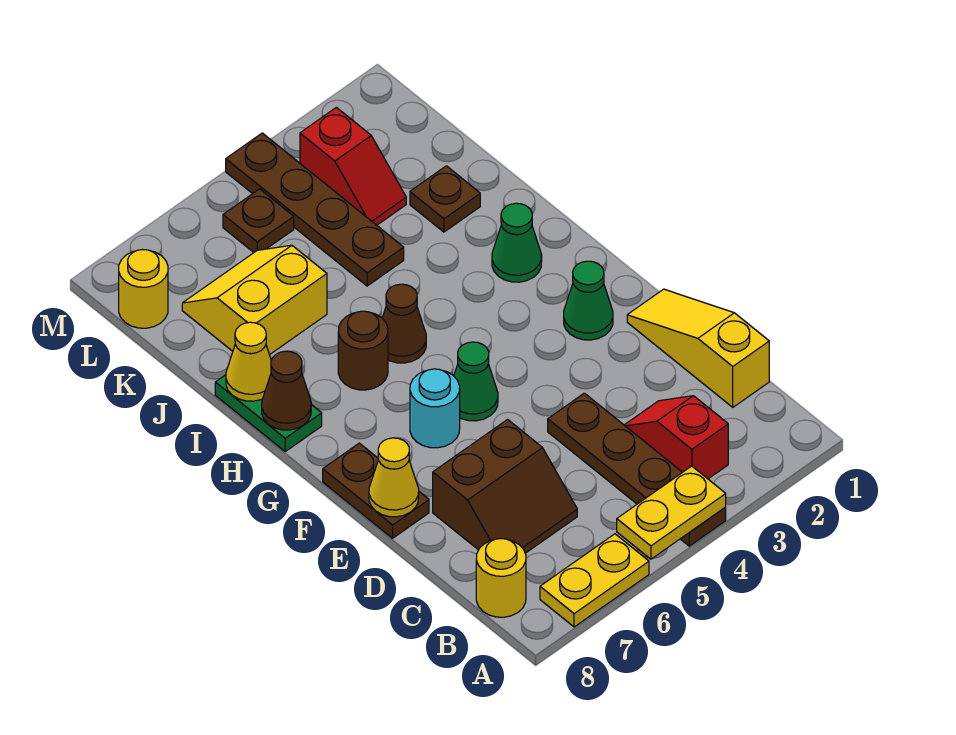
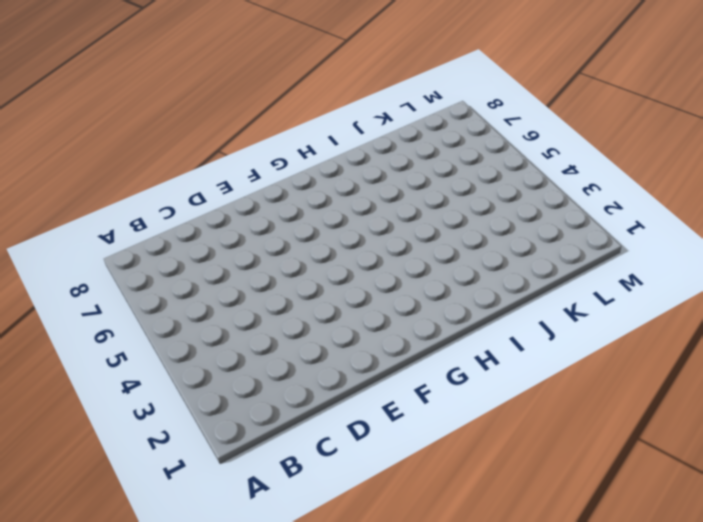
none -> brown 1x4 plate [548,393,726,546]
none -> yellow 1x2 plate [540,534,649,627]
none -> red 1x2 slope [625,396,728,479]

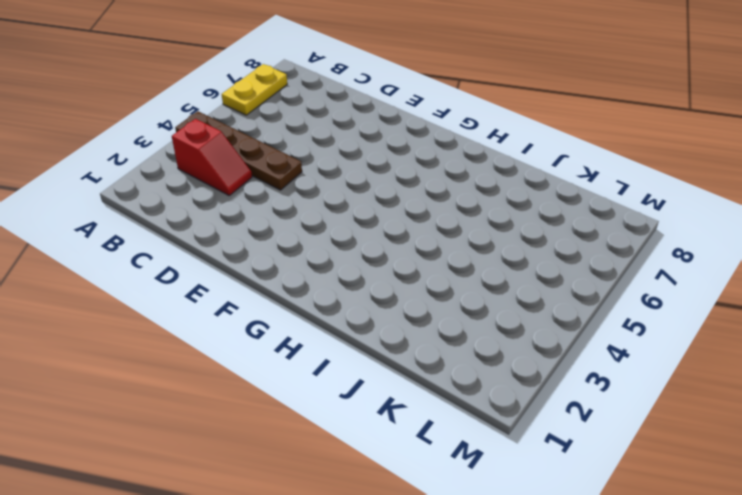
none -> yellow 1x1 round brick [476,539,526,617]
none -> yellow 1x3 slope [627,289,769,407]
none -> brown 2x2 slope [433,420,577,553]

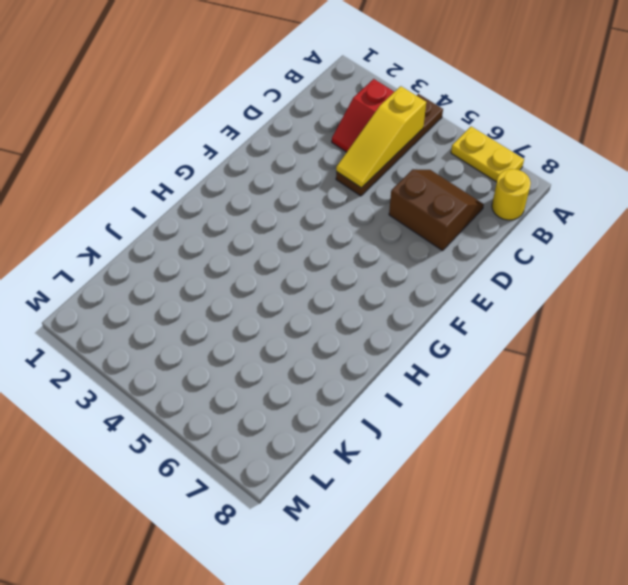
yellow 1x3 slope [336,86,426,188] -> yellow 1x3 slope moved to [627,289,769,407]
none -> brown 1x2 plate [323,443,429,538]
none -> green 1x1 cone [564,261,613,340]
none -> green 1x1 cone [454,342,498,421]

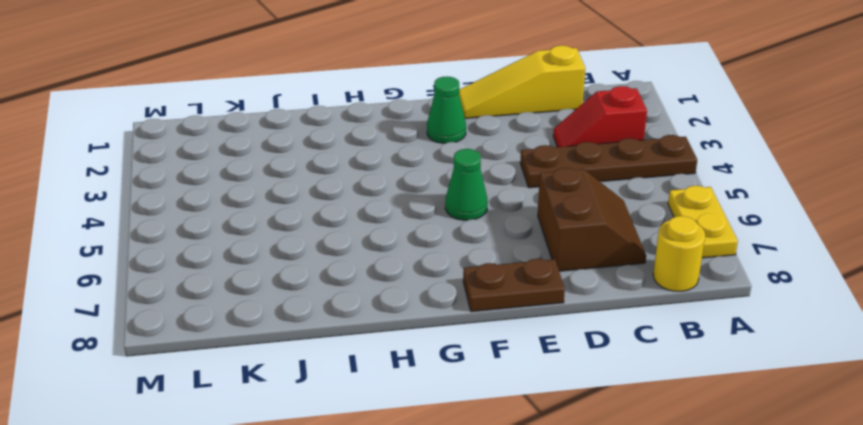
none -> cyan 1x1 round brick [410,369,460,448]
none -> green 1x1 cone [492,203,542,282]
none -> brown 1x1 cone [382,284,426,363]

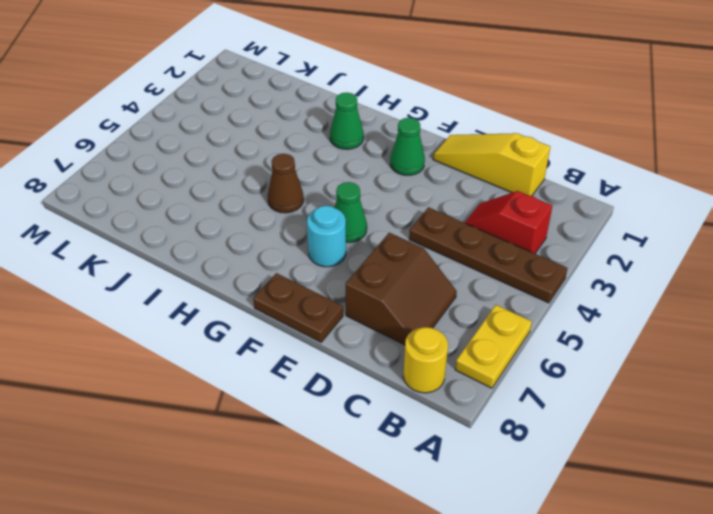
none -> brown 1x1 round brick [338,311,388,390]
none -> green 1x2 plate [215,375,322,451]
none -> brown 1x1 plate [410,166,480,232]

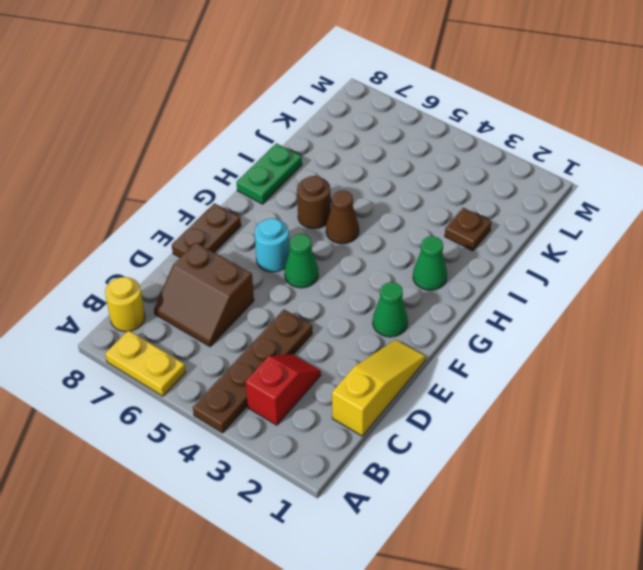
none -> brown 1x4 plate [226,133,404,286]
none -> yellow 2x2 slope [182,245,327,355]
none -> red 1x2 slope [300,107,406,225]

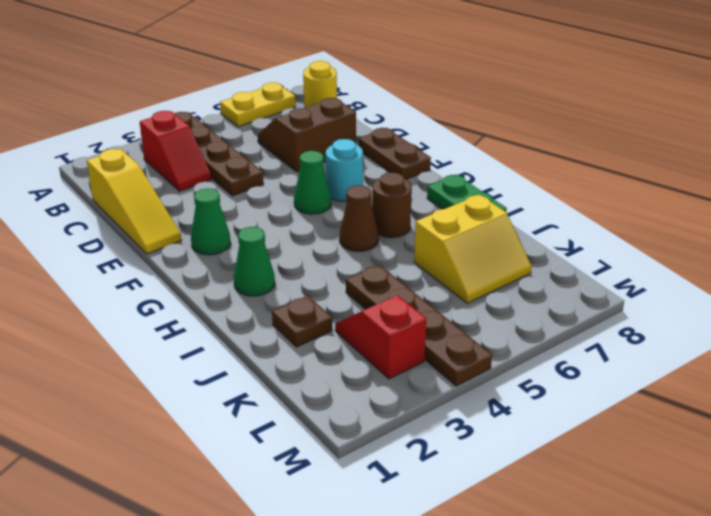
none -> brown 1x1 plate [223,189,294,252]
none -> yellow 1x1 round brick [119,250,168,328]
none -> yellow 1x2 plate [617,466,726,559]

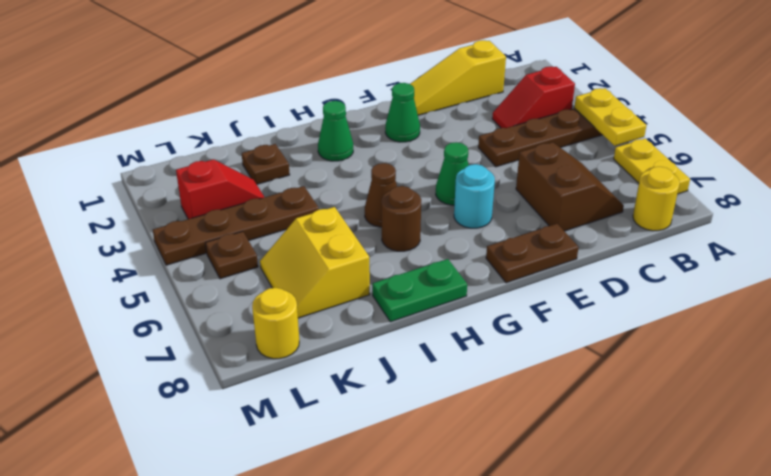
none -> yellow 1x1 cone [369,438,419,517]
none -> brown 1x1 cone [262,351,311,430]
none -> yellow 1x1 cone [226,322,271,401]

